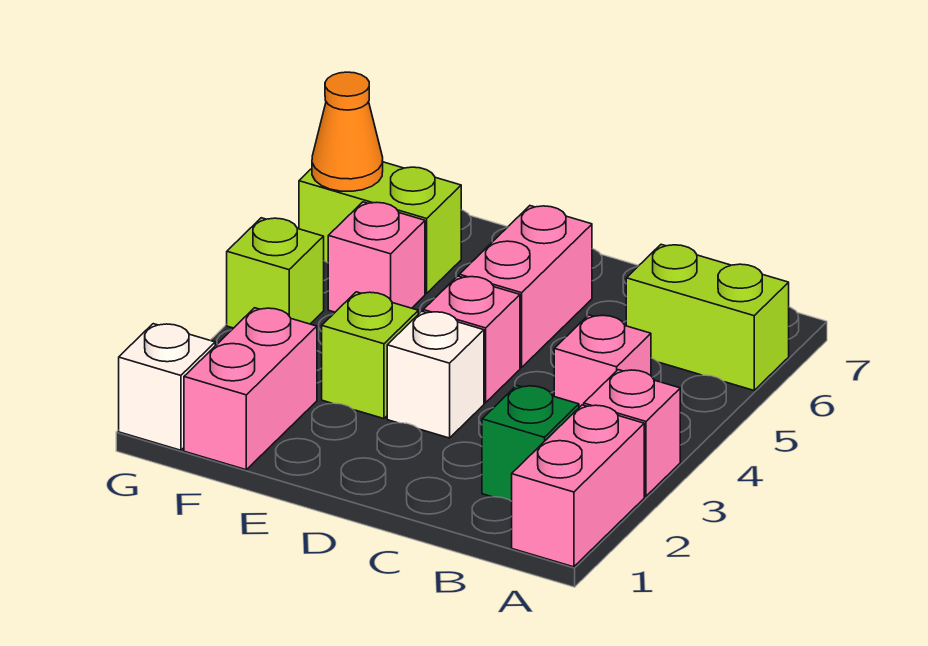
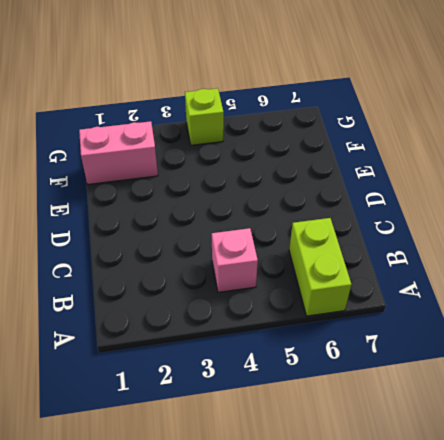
none -> pink 1x2 brick [512,405,644,567]
none -> pink 1x1 brick [584,370,680,496]
none -> green 1x1 brick [482,385,579,501]

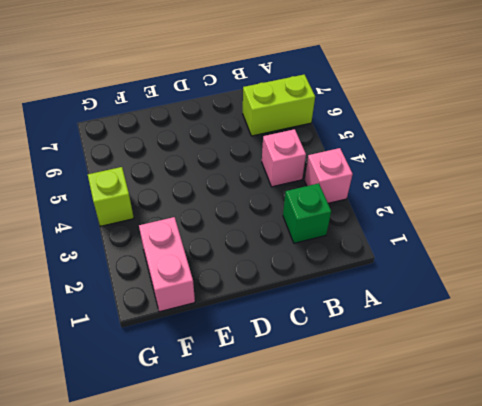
none -> pink 1x2 brick [512,405,644,567]
none -> white 1x1 brick [387,311,484,438]
none -> pink 1x1 brick [423,276,520,403]

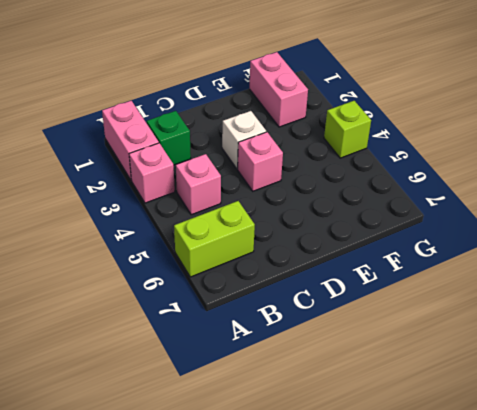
none -> pink 1x2 brick [459,206,592,367]
none -> lime 1x1 brick [322,292,418,419]
none -> pink 1x1 brick [328,202,425,312]

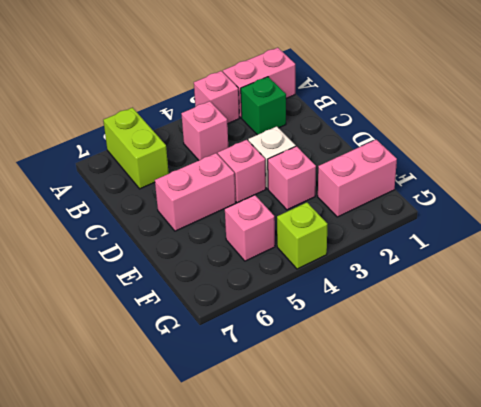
pink 1x1 brick [268,146,316,210] -> lime 1x1 brick [322,292,418,419]
none -> lime 1x2 brick [299,162,461,293]
none -> white 1x1 brick [119,324,215,450]
none -> orange 1x1 cone [312,72,383,191]

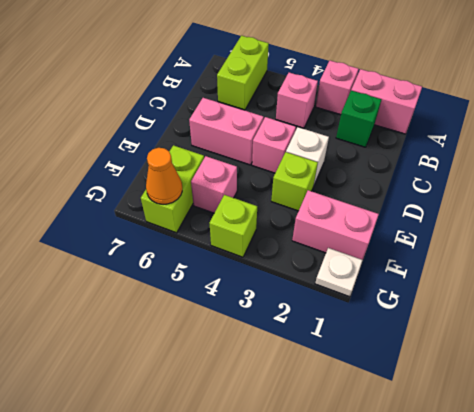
white 1x1 plate [315,248,363,297] -> white 1x1 brick [119,324,215,450]

